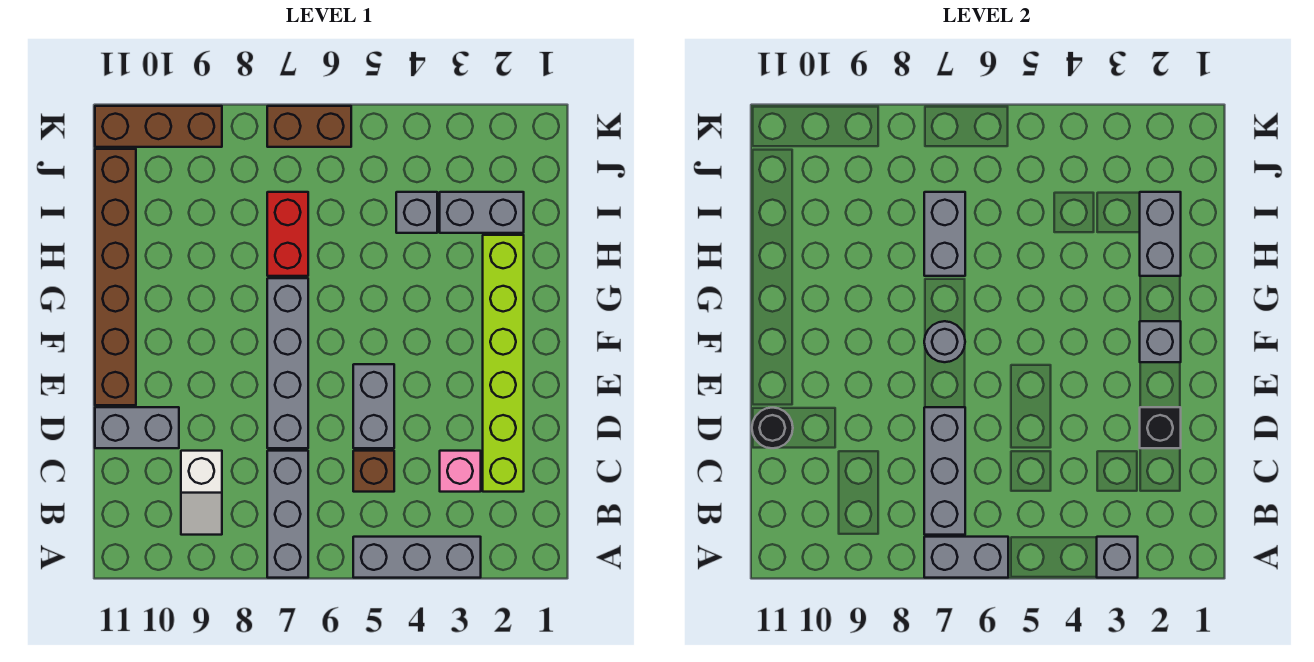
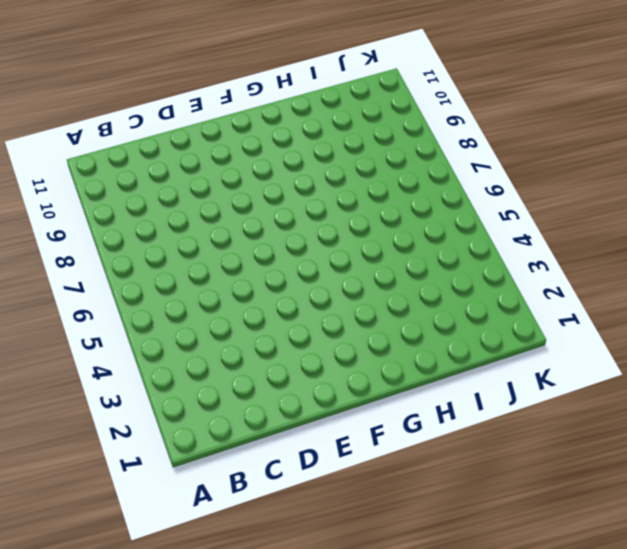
none -> grey 1x3 brick [353,537,481,578]
none -> grey 1x3 brick [267,451,308,578]
none -> white 1x2 slope [181,451,222,535]

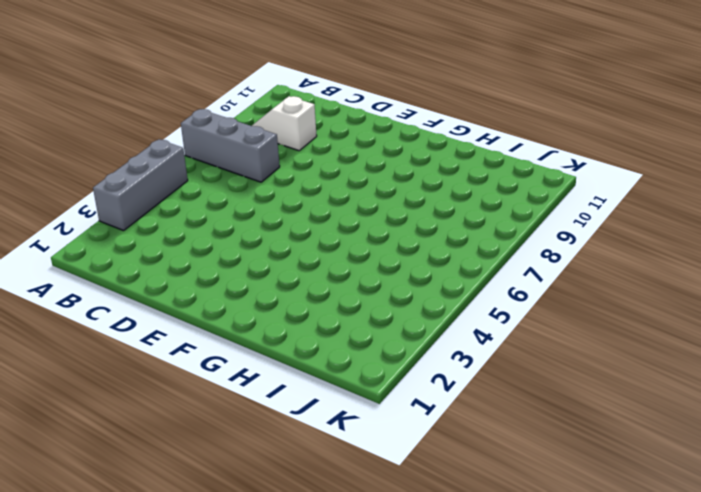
none -> lime 1x6 brick [483,235,524,492]
none -> pink 1x1 brick [440,451,481,492]
none -> brown 1x1 brick [353,451,394,492]

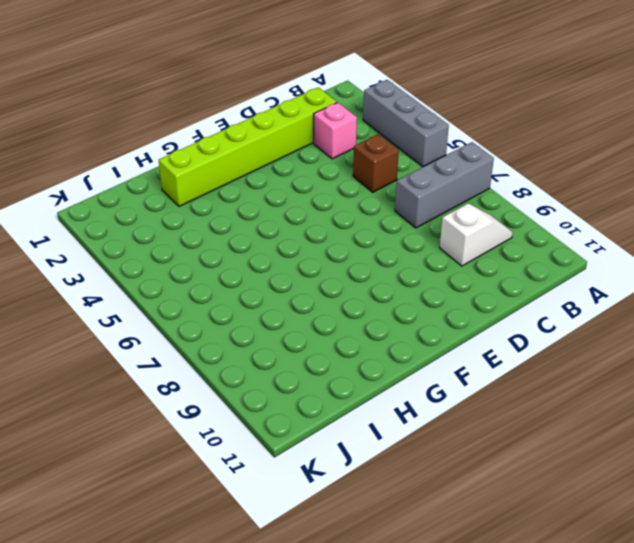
none -> grey 1x2 brick [353,364,394,448]
none -> grey 1x4 brick [267,278,308,448]
none -> grey 1x2 brick [95,407,179,448]

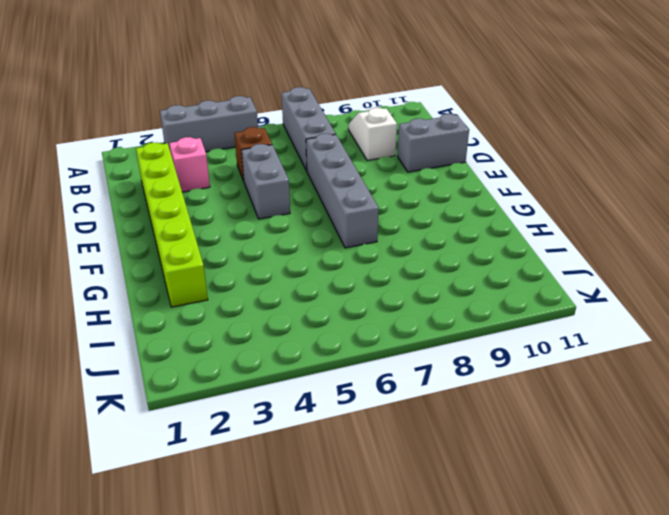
none -> brown 1x6 brick [95,149,136,405]
none -> red 1x2 brick [267,192,308,276]
none -> grey 1x2 brick [440,192,524,233]

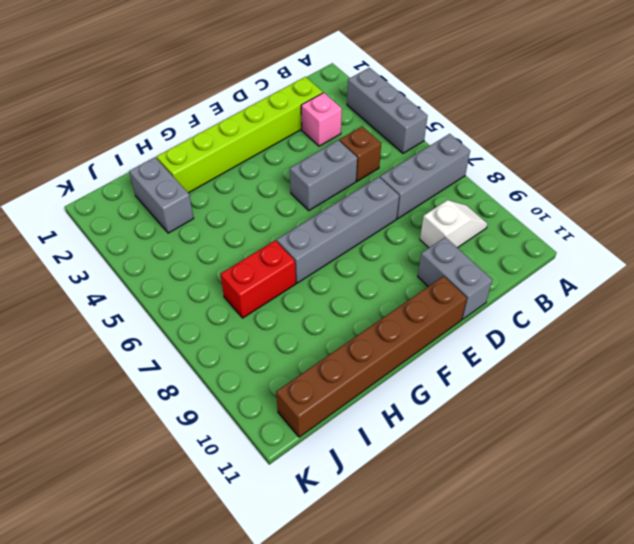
none -> grey 1x1 brick [396,192,437,233]
none -> brown 1x2 brick [267,106,351,147]
none -> brown 1x3 brick [95,106,222,147]

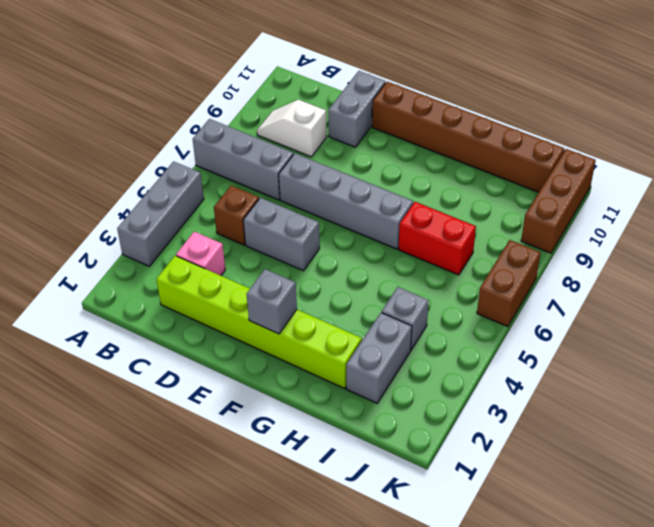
none -> grey 1x1 brick [1097,537,1138,578]
none -> grey 1x2 brick [924,537,1008,578]
none -> grey 1x3 brick [924,407,965,535]

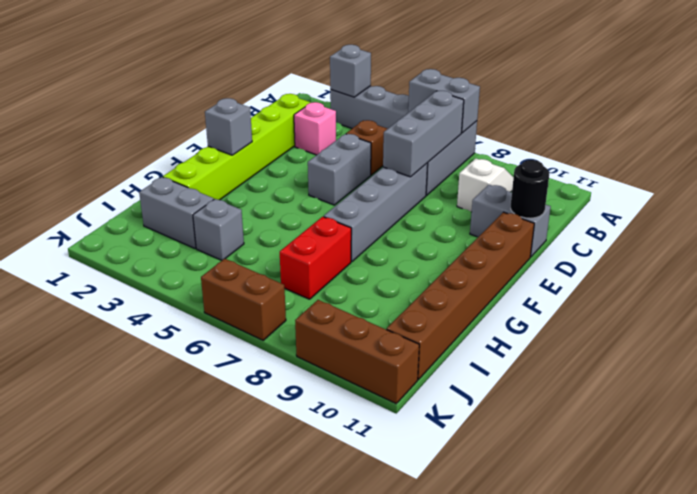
none -> black 1x1 brick [1140,407,1181,448]
none -> grey 1x1 round brick [924,321,965,362]
none -> grey 1x2 brick [1140,192,1181,276]

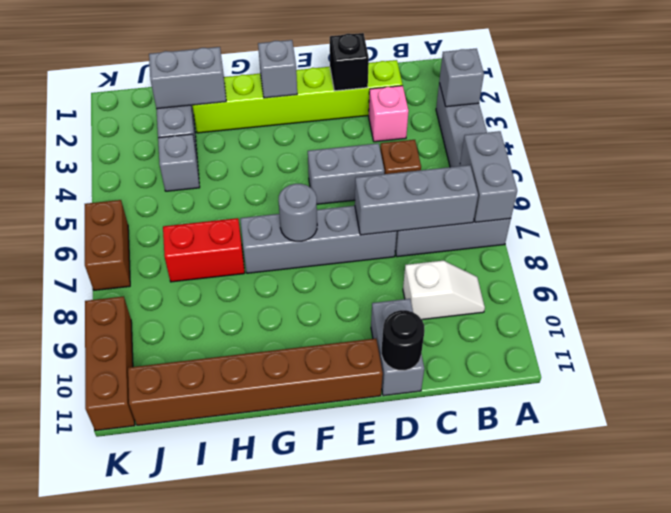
none -> grey 1x2 brick [924,192,965,276]

